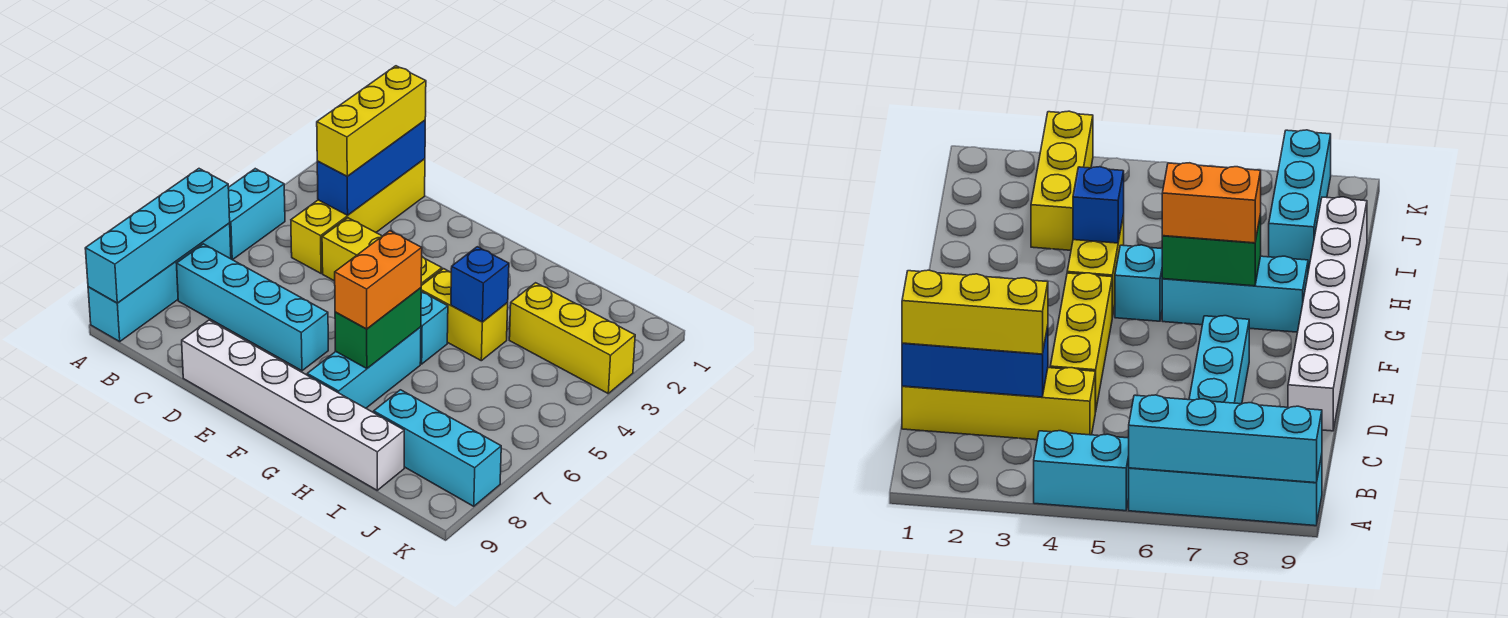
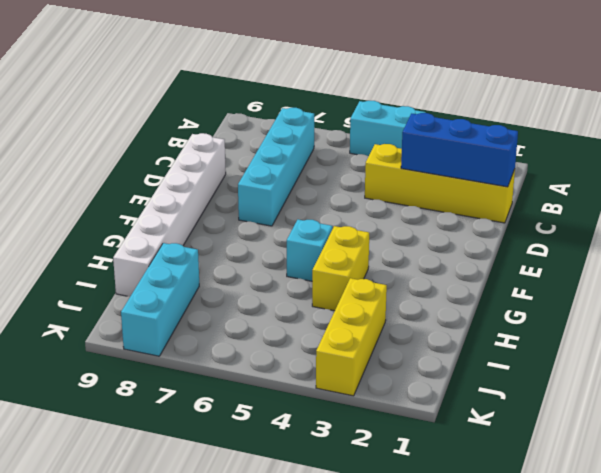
none -> cyan 1x4 brick [88,223,231,342]
none -> yellow 1x3 brick [322,218,442,285]
none -> cyan 1x3 brick [307,327,421,408]

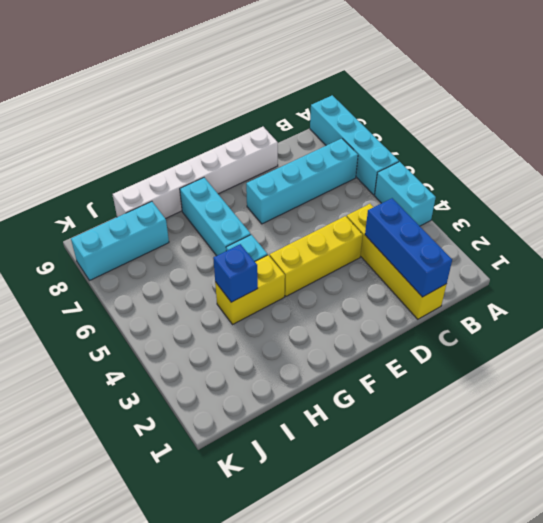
none -> yellow 1x3 brick [509,283,635,393]
none -> cyan 1x4 brick [85,169,230,303]
none -> green 1x2 brick [335,288,421,369]

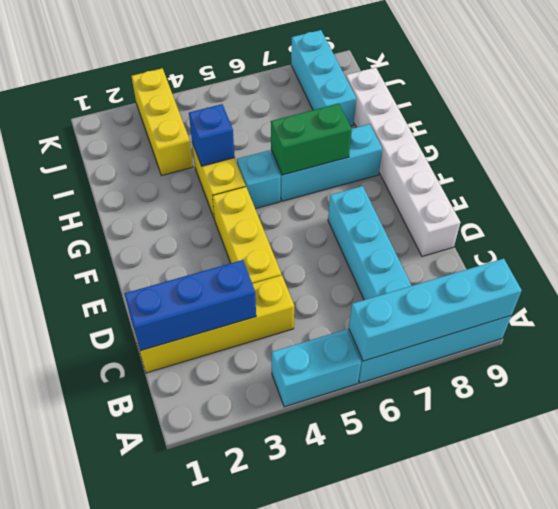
none -> yellow 1x3 brick [317,66,426,176]
none -> orange 1x2 brick [335,231,422,329]

